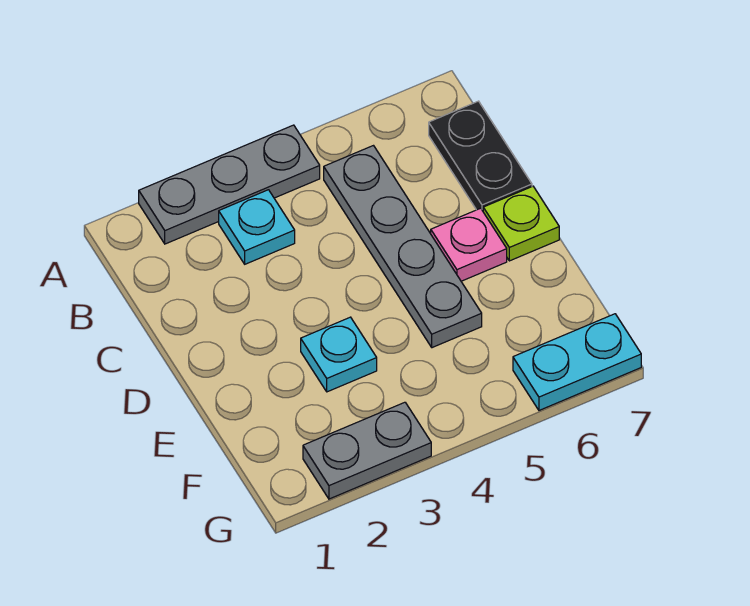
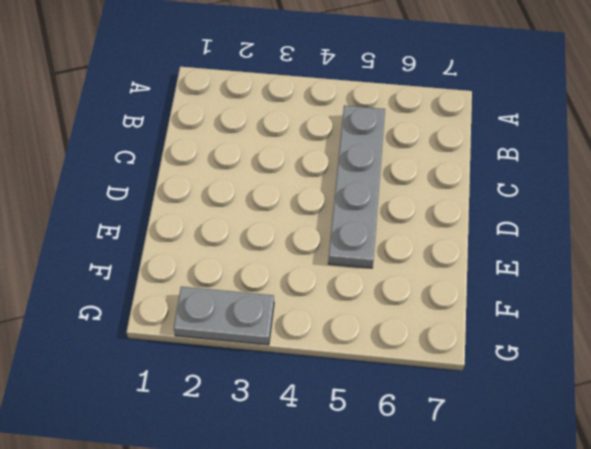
none -> grey 1x3 plate [139,125,320,244]
none -> cyan 1x1 plate [219,190,295,264]

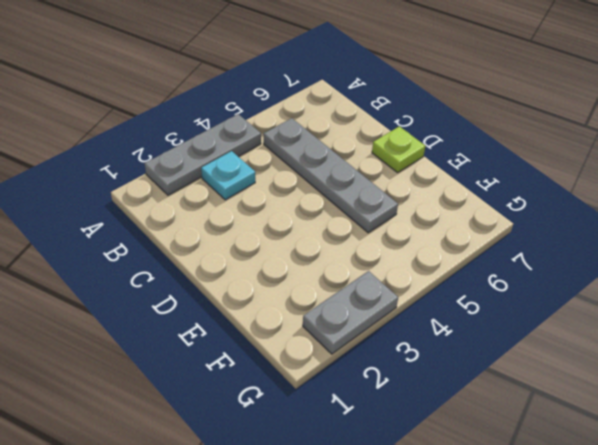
none -> black 1x2 plate [429,101,532,211]
none -> pink 1x1 plate [431,208,507,281]

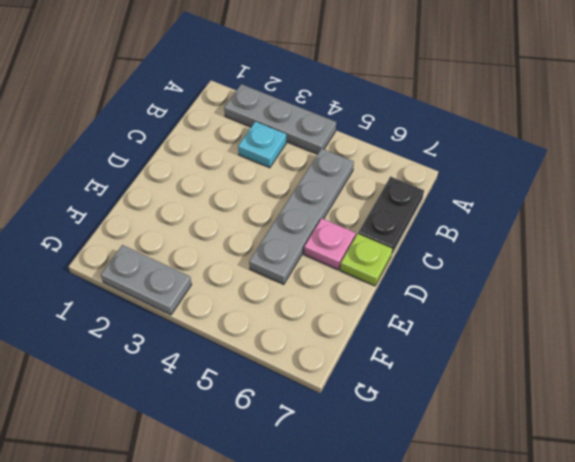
none -> cyan 1x1 plate [301,317,377,392]
none -> cyan 1x2 plate [513,314,641,410]

